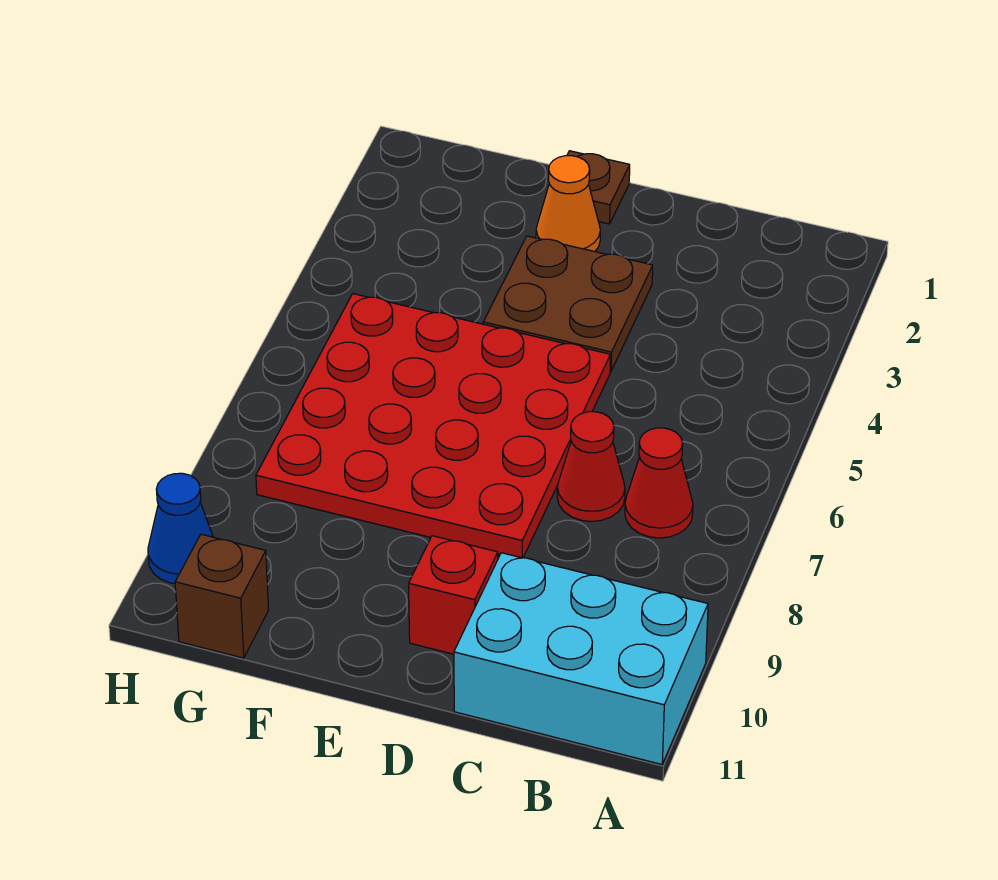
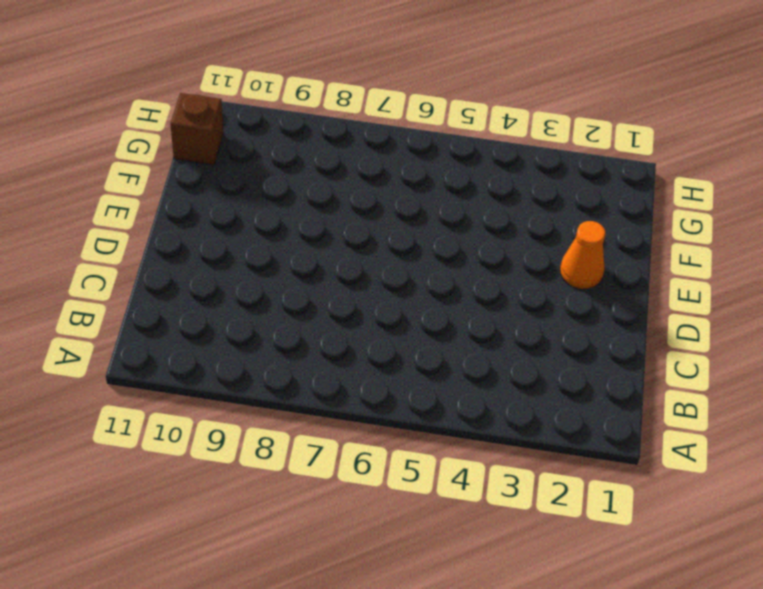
none -> cyan 2x3 brick [454,553,708,764]
none -> red 1x1 cone [625,428,693,538]

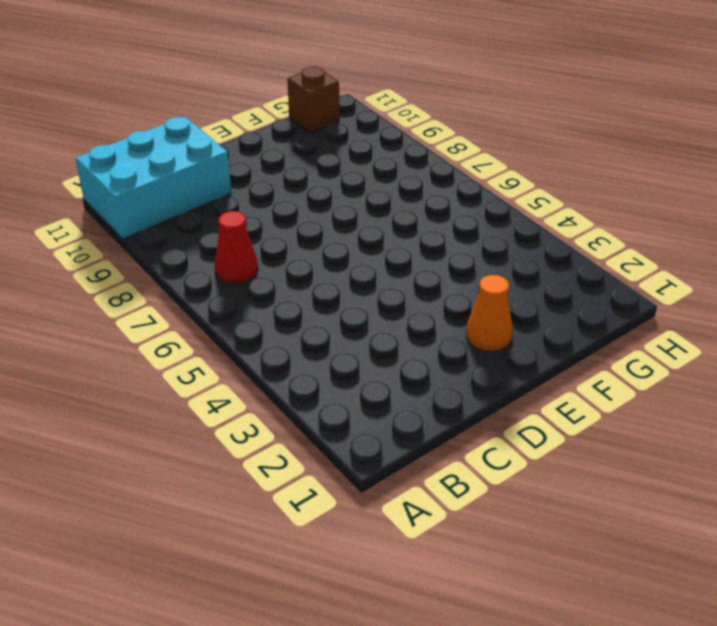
none -> red 1x1 cone [557,412,625,521]
none -> brown 2x2 plate [483,236,653,371]

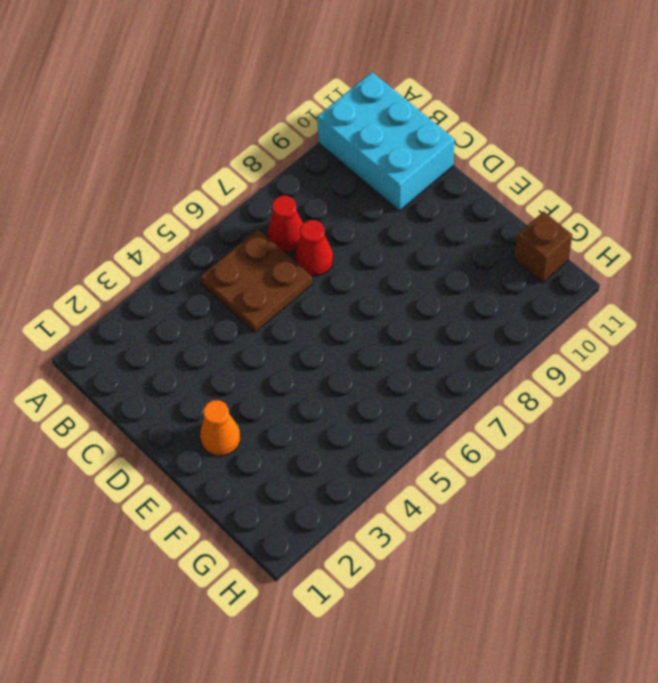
brown 2x2 plate [200,229,312,333] -> brown 2x2 plate moved to [483,236,653,371]
none -> red 4x4 plate [256,294,611,558]
none -> red 1x1 brick [409,536,498,654]

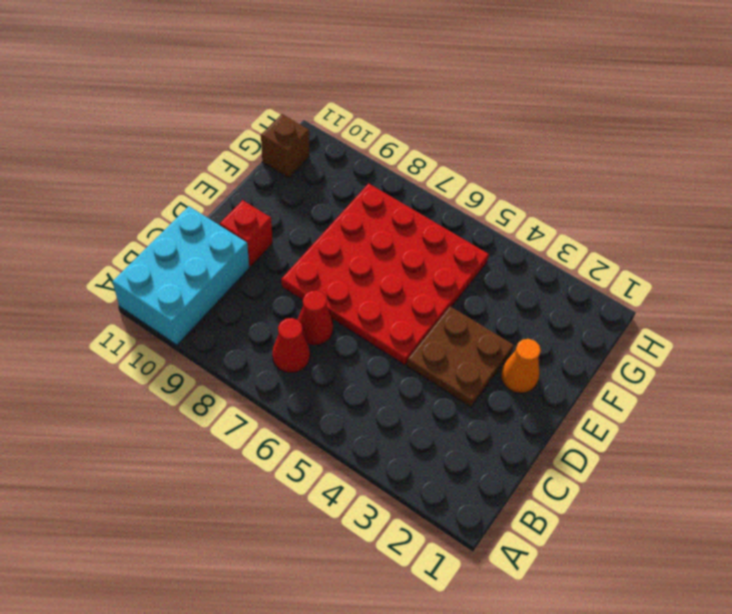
none -> brown 1x1 plate [567,151,630,224]
none -> blue 1x1 cone [148,473,213,583]

